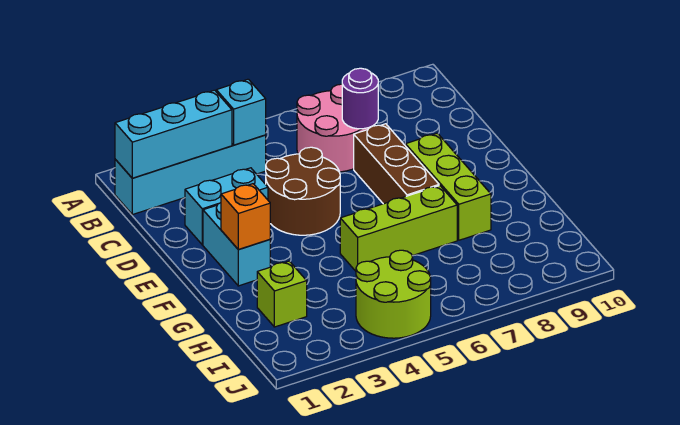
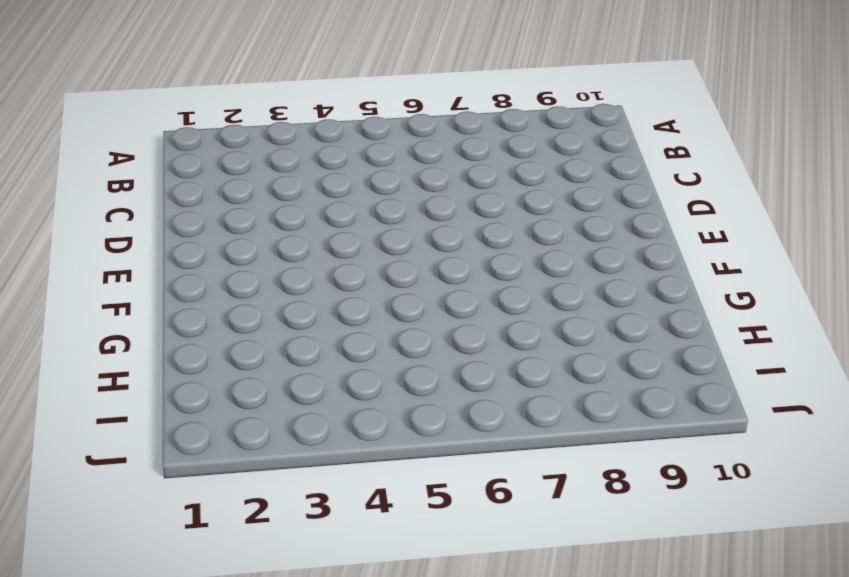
none -> cyan 1x4 brick [115,135,266,215]
none -> pink 2x2 round brick [297,84,370,172]
none -> cyan 1x2 brick [185,168,268,245]

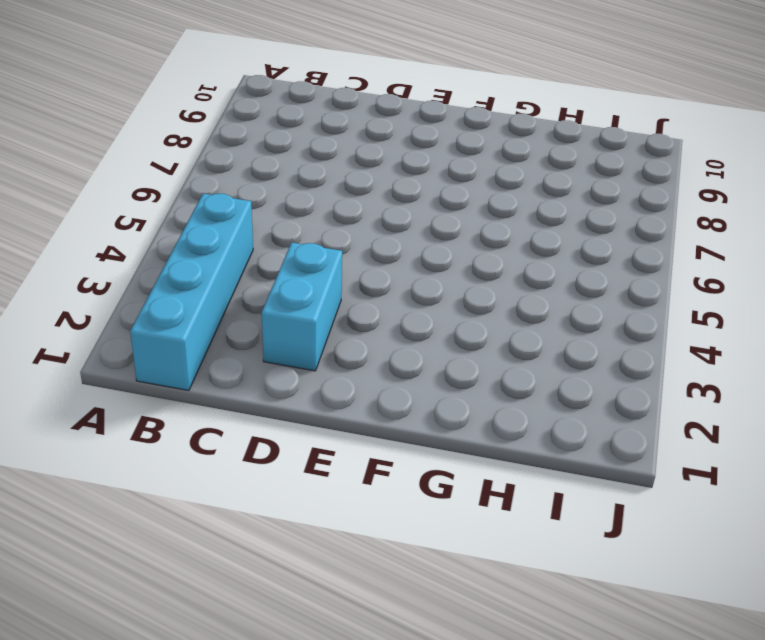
none -> pink 2x2 round brick [297,84,370,172]
none -> brown 2x2 round brick [266,147,340,235]
none -> brown 1x3 brick [354,124,439,204]

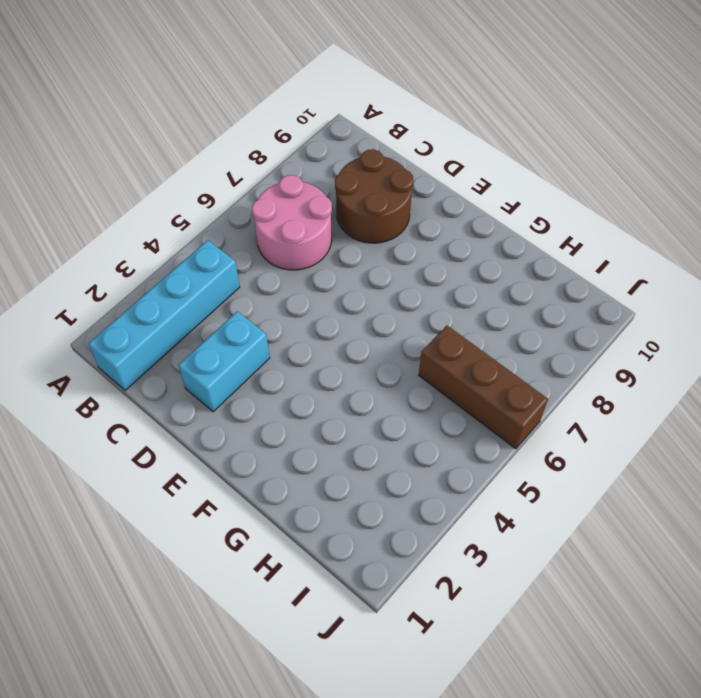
brown 2x2 round brick [335,149,413,243] -> brown 2x2 round brick moved to [266,147,340,235]
brown 1x3 brick [419,326,548,449] -> brown 1x3 brick moved to [354,124,439,204]
none -> cyan 1x2 brick [203,203,270,286]
none -> lime 1x3 brick [405,133,491,240]
none -> lime 1x3 brick [340,186,457,271]

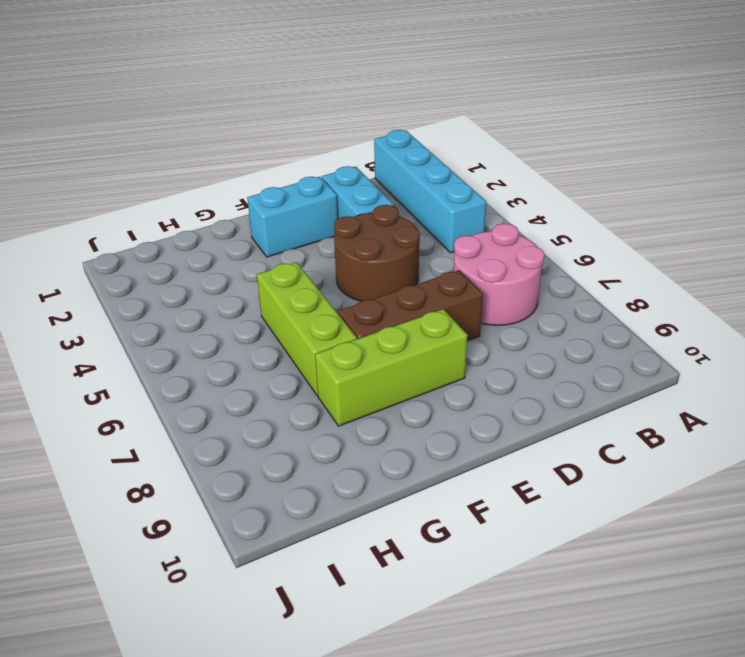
none -> lime 1x1 brick [257,261,307,327]
none -> lime 2x2 round brick [356,250,431,338]
none -> cyan 1x3 brick [115,90,232,178]

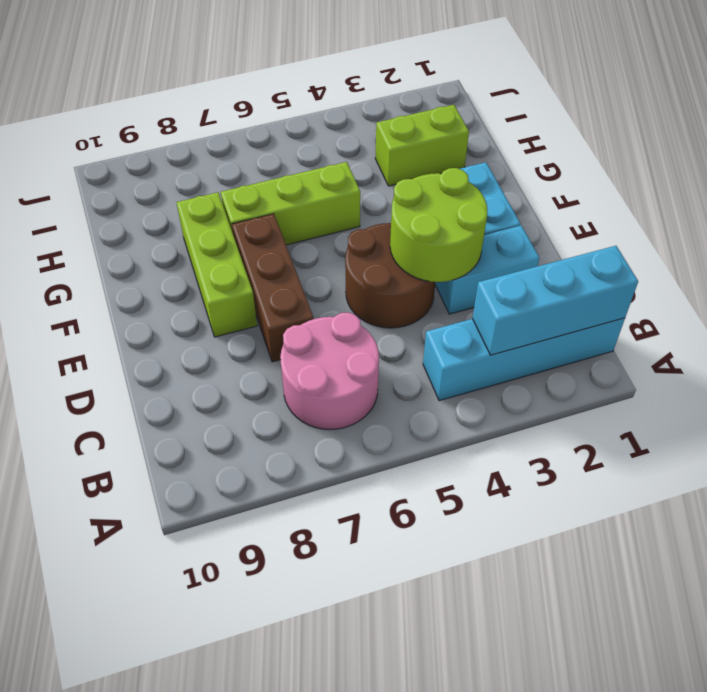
lime 2x2 round brick [390,168,487,282] -> lime 2x2 round brick moved to [356,250,431,338]
lime 1x2 brick [375,105,469,186] -> lime 1x1 brick [257,261,307,327]
none -> cyan 1x1 brick [216,79,266,145]
none -> purple 1x1 round brick [342,68,378,129]
none -> orange 1x1 brick [221,184,270,250]

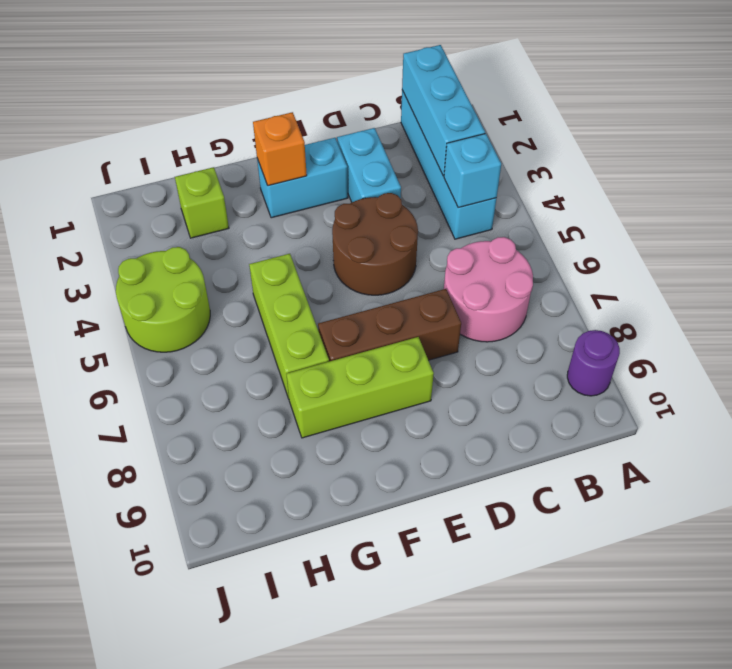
purple 1x1 round brick [567,330,620,396] -> purple 1x1 round brick moved to [342,68,378,129]

